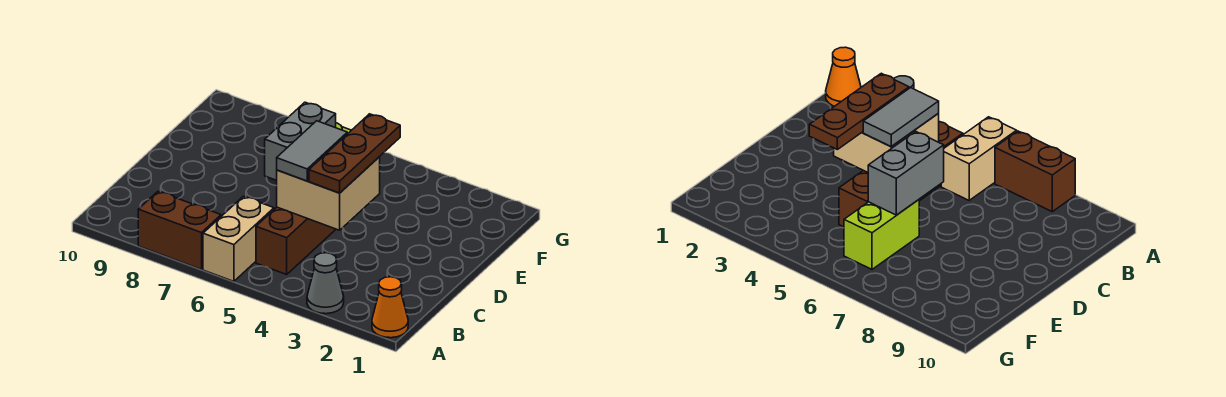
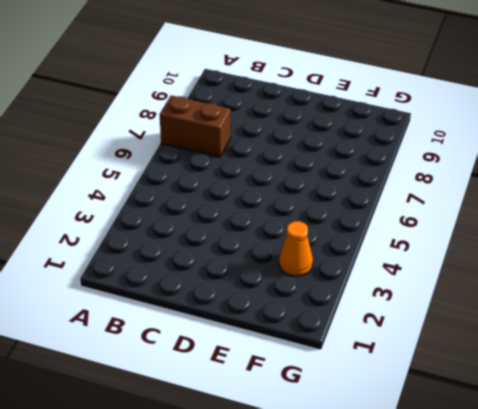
brown 1x2 brick [160,95,231,157] -> brown 1x2 brick turned to [138,191,221,269]
orange 1x1 cone [279,221,313,276] -> orange 1x1 cone moved to [372,277,408,338]
none -> grey 1x1 cone [307,253,344,314]
none -> tan 1x2 brick [203,196,274,281]

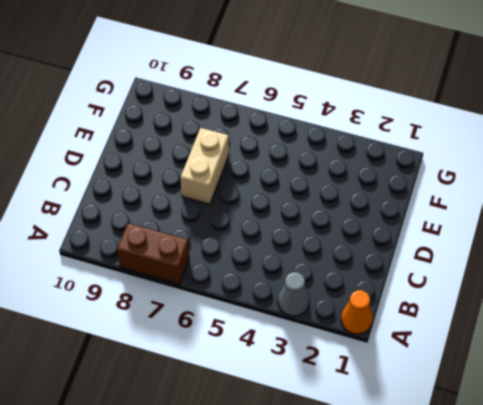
tan 1x2 brick [180,128,229,204] -> tan 1x2 brick moved to [203,196,274,281]
none -> brown 1x4 brick [256,207,336,274]
none -> lime 1x2 brick [844,200,919,269]

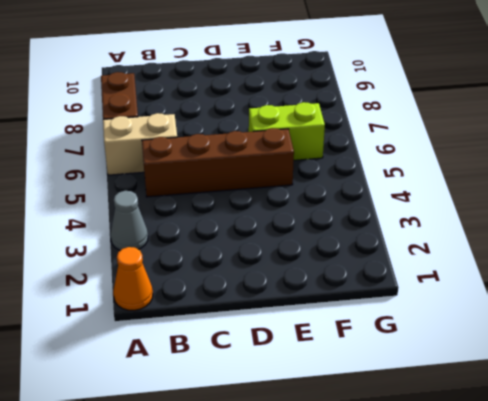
none -> tan 2x2 brick [277,157,380,230]
none -> grey 1x2 brick [265,102,336,180]

